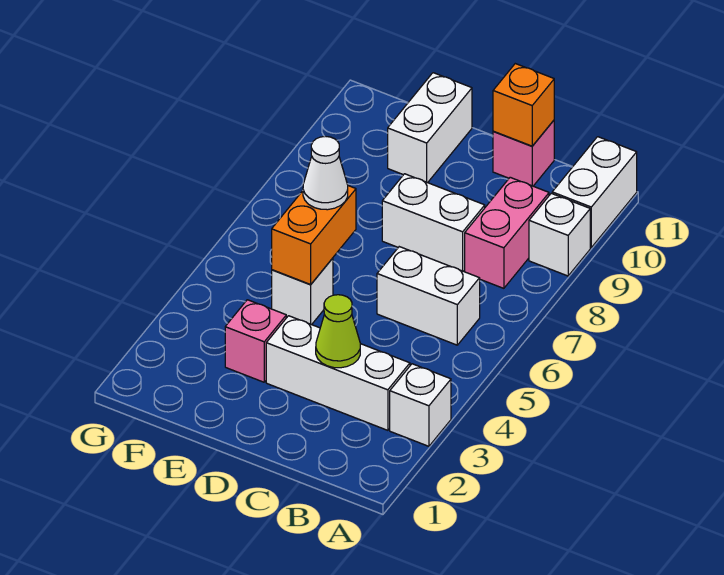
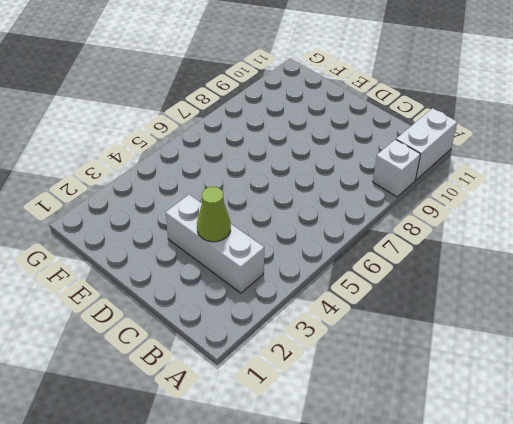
none -> white 1x1 brick [390,364,451,446]
none -> white 1x2 brick [377,247,480,345]
none -> pink 1x2 brick [465,177,549,288]

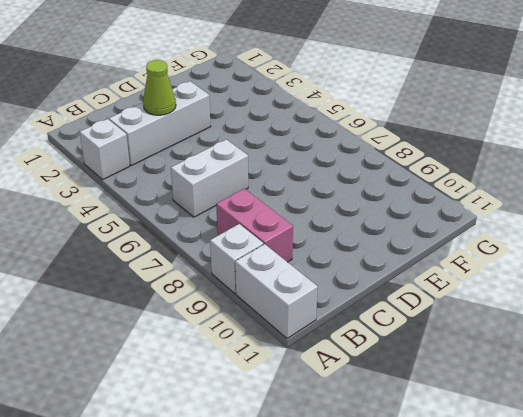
none -> white 1x2 brick [382,174,485,271]
none -> pink 1x1 brick [493,120,554,186]
none -> pink 1x1 brick [225,300,286,382]

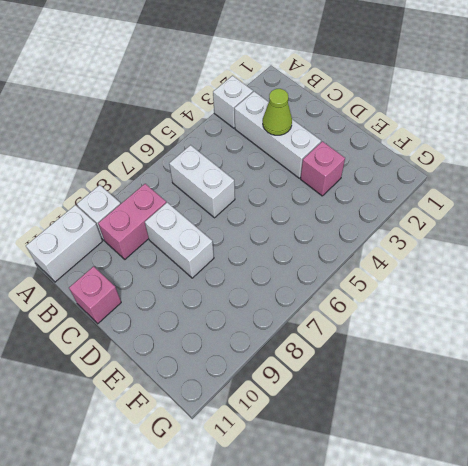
none -> white 1x1 brick [272,258,333,325]
none -> white 1x2 brick [388,73,472,183]
none -> orange 1x1 brick [493,64,554,146]

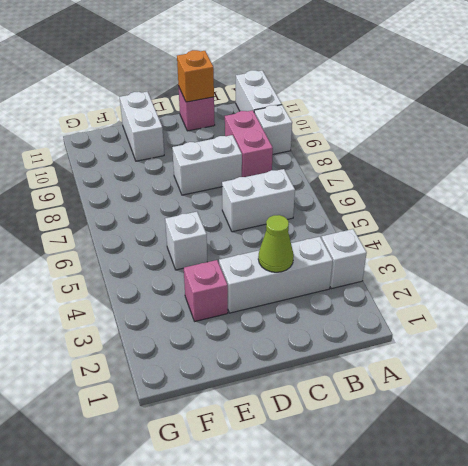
none -> orange 1x2 brick [272,186,356,284]
none -> white 1x1 cone [303,136,348,210]

